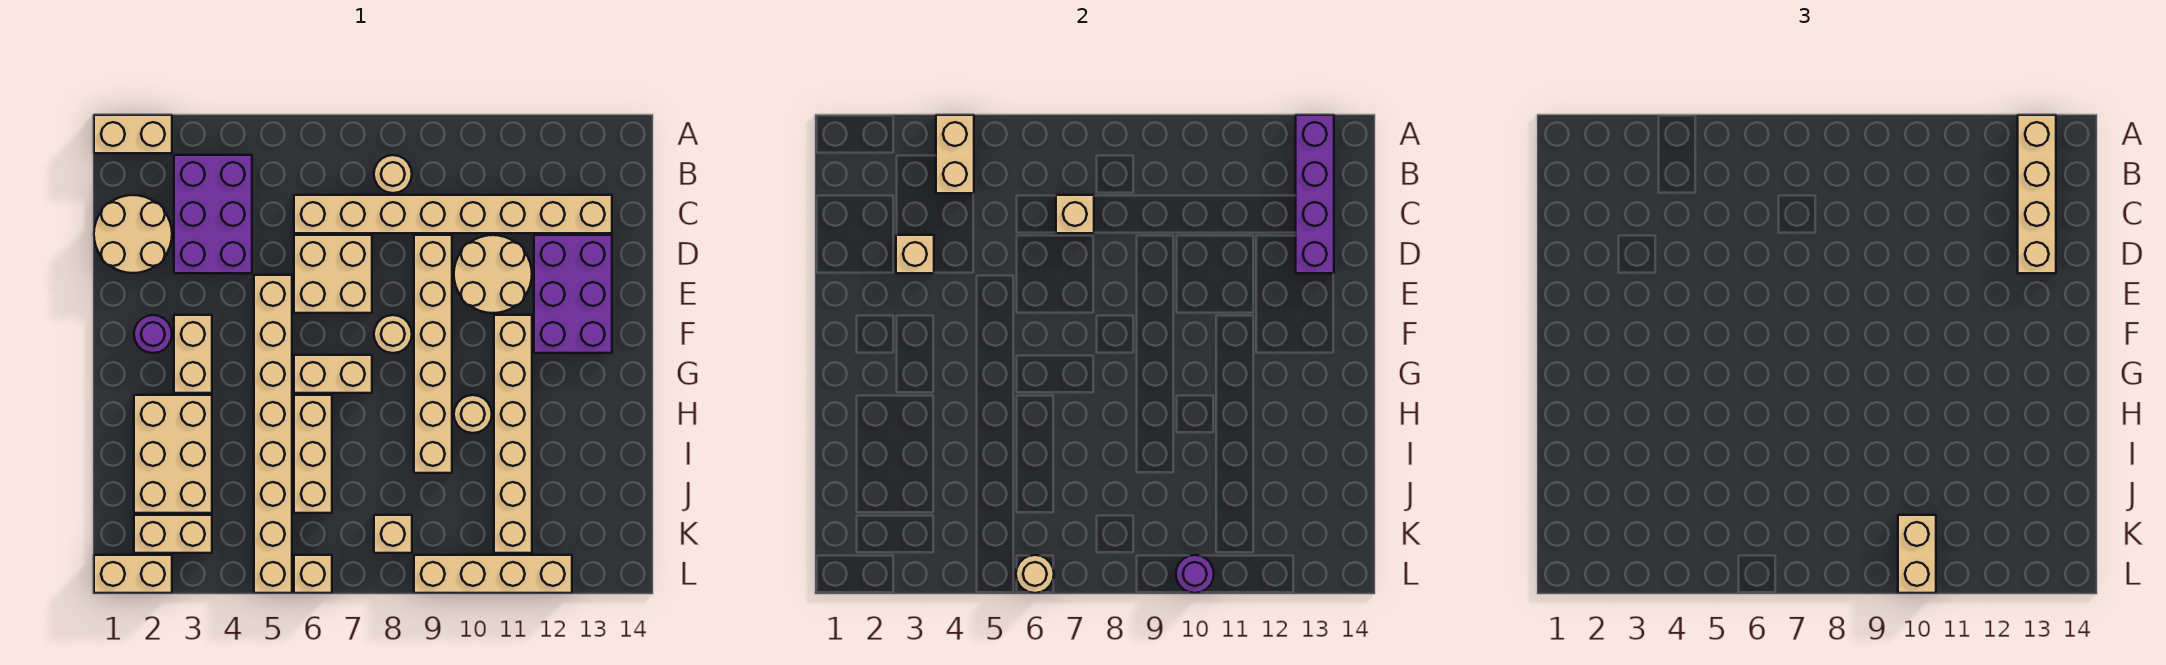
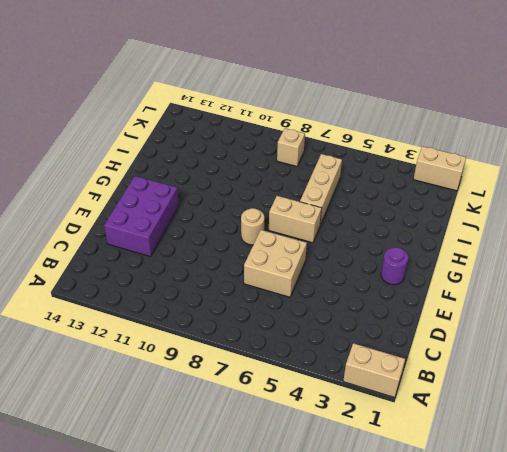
none -> purple 2x3 brick [174,155,252,273]
none -> tan 1x1 round brick [374,155,412,193]
none -> tan 2x2 round brick [94,195,172,273]
none -> tan 1x8 brick [294,195,612,233]

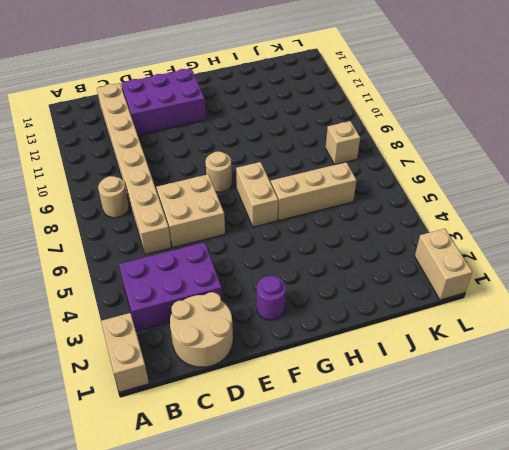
none -> tan 1x6 brick [414,235,452,473]
none -> tan 2x2 round brick [454,235,532,313]
none -> tan 1x8 brick [254,275,292,593]
none -> tan 1x2 brick [174,315,212,393]

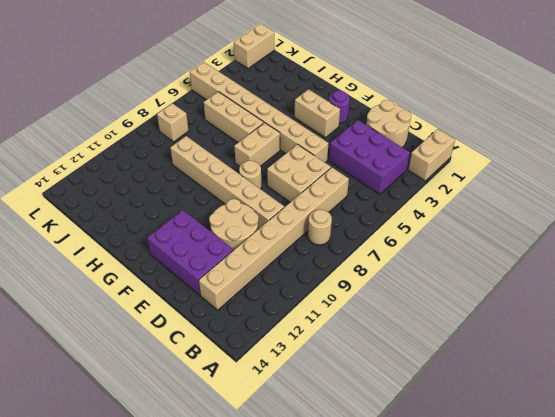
none -> tan 1x6 brick [494,315,532,553]
none -> tan 2x3 brick [134,395,212,513]
none -> tan 1x1 round brick [454,395,492,433]
none -> tan 1x2 brick [134,515,212,553]

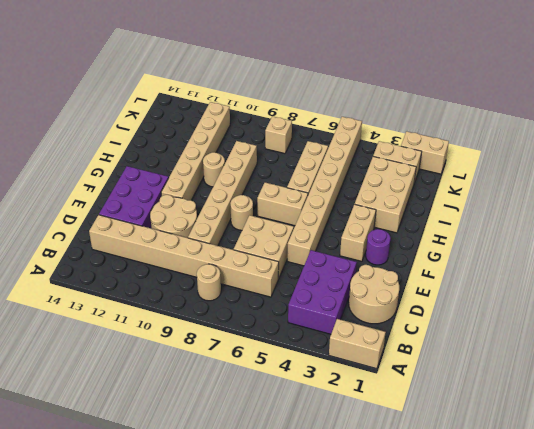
none -> tan 1x1 brick [294,555,332,593]
none -> tan 1x4 brick [414,555,572,593]
none -> tan 1x2 brick [936,115,974,193]
none -> purple 1x4 brick [1296,115,1334,273]

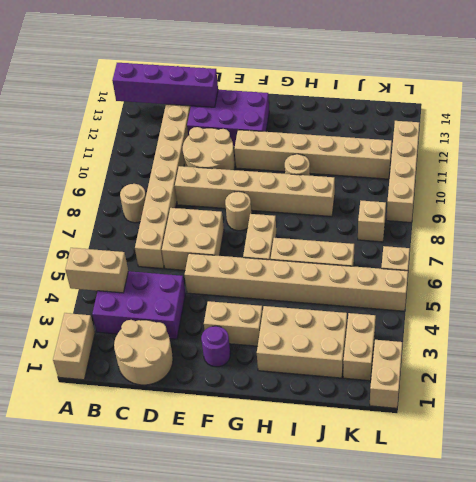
none -> tan 1x1 brick [1056,195,1094,233]
none -> tan 1x1 brick [896,235,934,273]
none -> tan 1x1 round brick [1016,555,1054,593]
none -> purple 1x1 round brick [1176,555,1214,593]

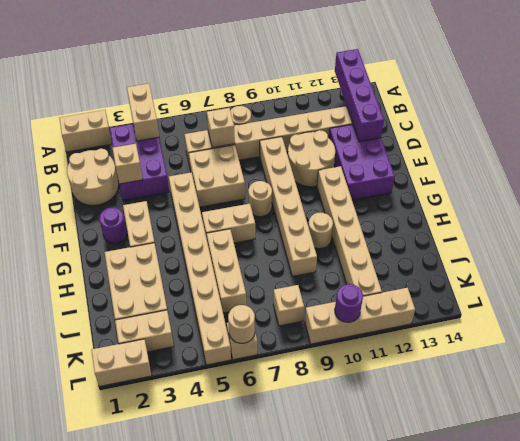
none -> tan 1x4 brick [2018,115,2056,273]
none -> tan 1x2 brick [1898,515,1936,593]

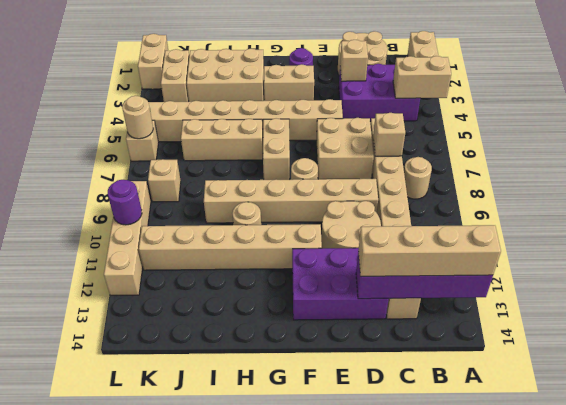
none -> tan 1x2 brick [1898,515,1936,593]

